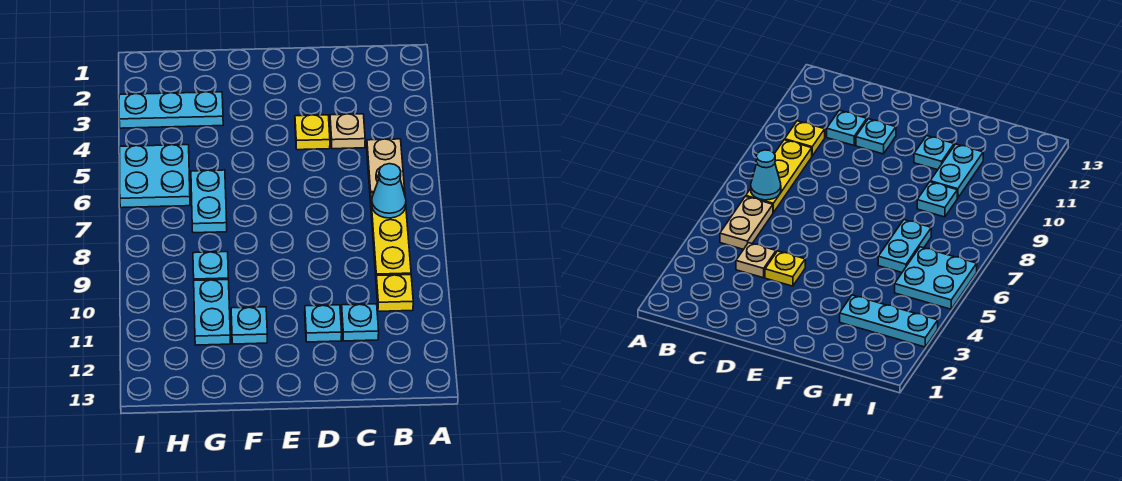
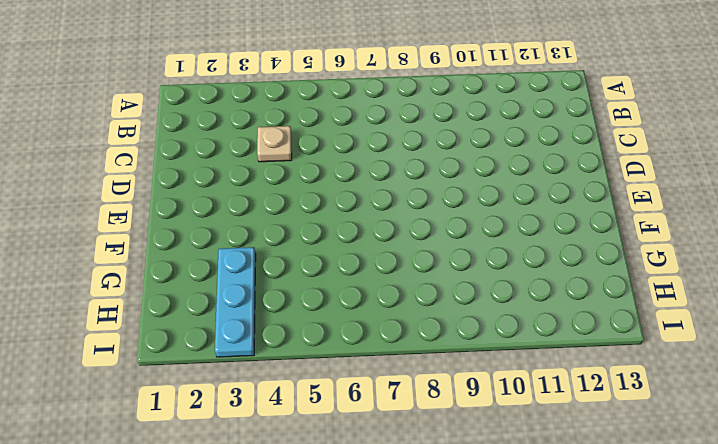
none -> tan 1x2 plate [367,139,405,200]
none -> yellow 1x3 plate [370,192,411,276]
none -> yellow 1x1 plate [376,275,413,311]

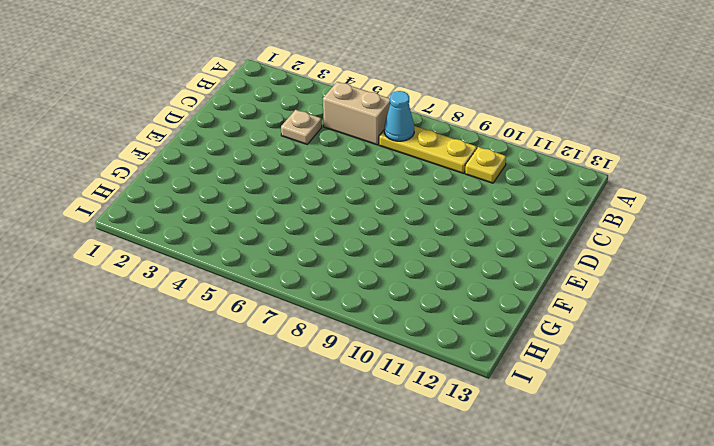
tan 1x2 brick [323,82,390,145] -> tan 1x2 plate [367,139,405,200]
none -> cyan 1x1 plate [342,304,379,341]
none -> yellow 1x1 plate [295,115,330,150]
none -> cyan 1x1 plate [305,305,342,342]

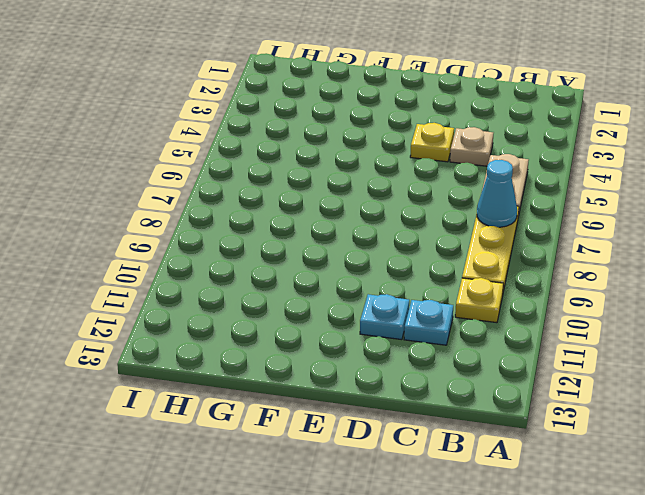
none -> cyan 1x1 plate [231,307,267,344]
none -> cyan 1x3 plate [119,92,223,128]
none -> cyan 1x2 plate [191,170,227,233]

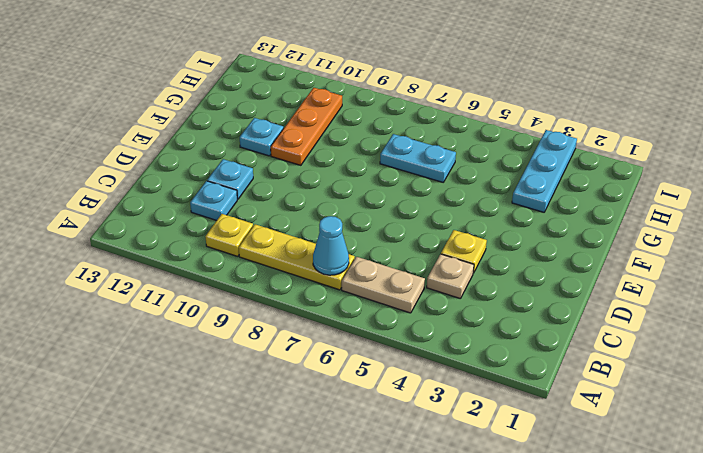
orange 1x3 plate [271,88,342,165] -> cyan 1x2 plate [194,280,230,345]
none -> cyan 1x1 plate [193,252,228,280]
none -> cyan 2x2 plate [120,145,190,208]

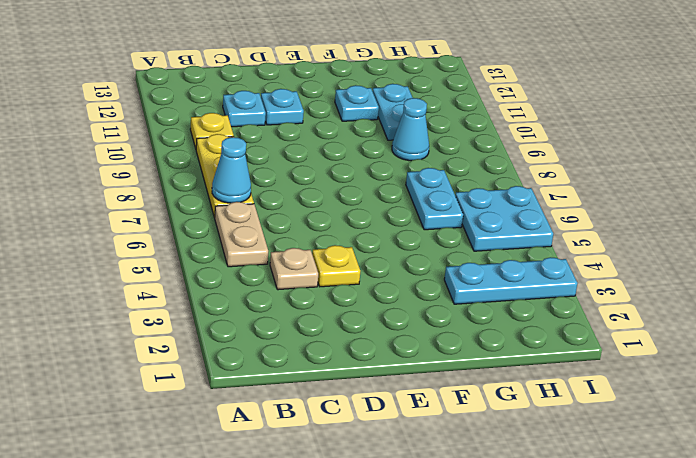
cyan 1x1 cone [392,98,429,161] -> cyan 1x1 plate [193,252,228,280]

